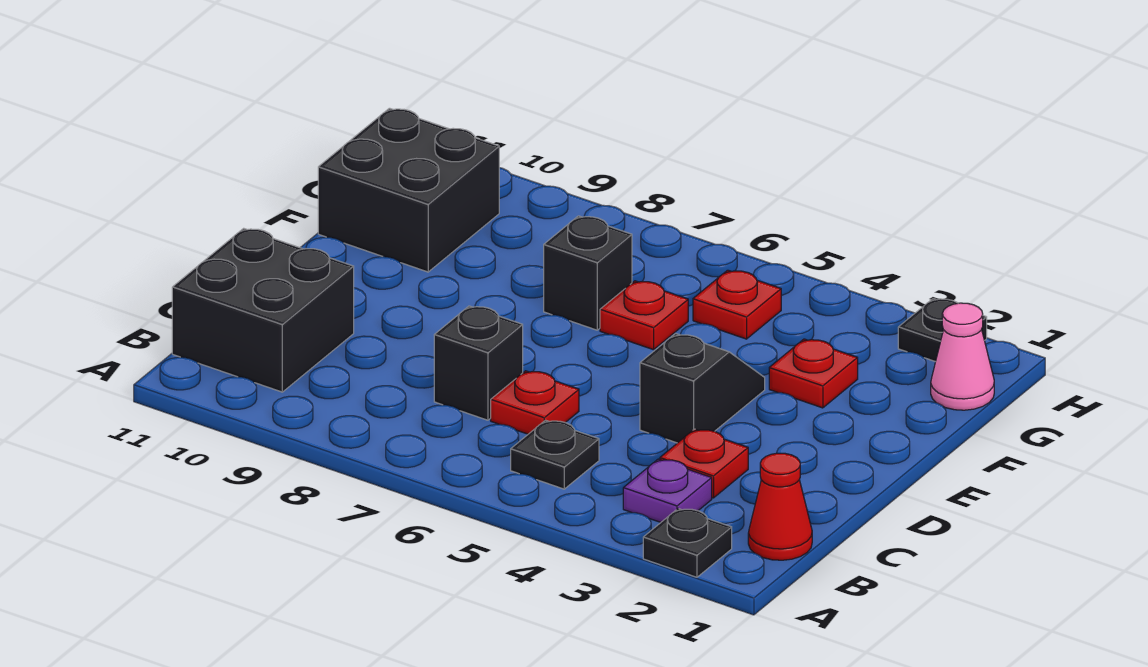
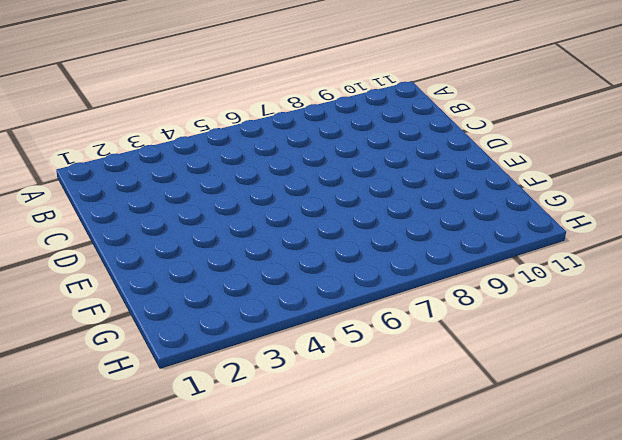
none -> black 1x1 plate [643,509,732,577]
none -> red 1x1 cone [748,453,812,560]
none -> purple 1x1 plate [623,459,712,522]

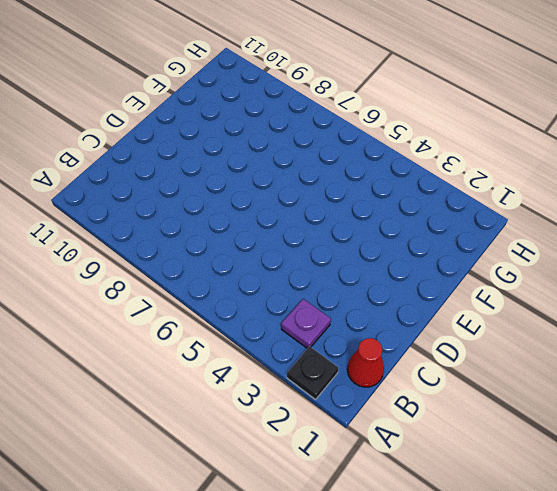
none -> black 1x1 plate [511,420,599,489]
none -> black 2x2 brick [172,228,354,392]
none -> red 1x1 plate [660,429,748,498]

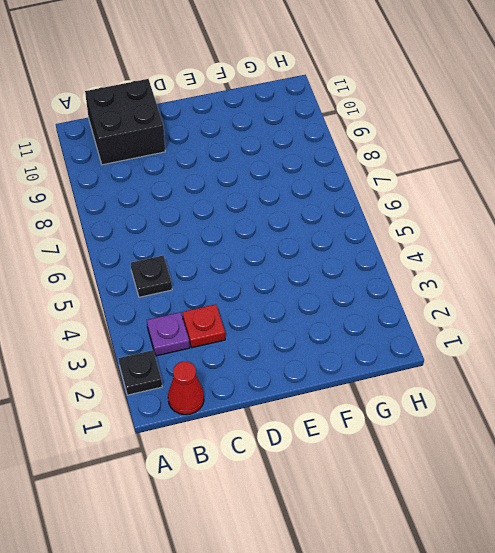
none -> red 1x1 plate [491,371,579,434]
none -> black 1x1 brick [434,306,523,420]
none -> black 1x2 slope [640,334,765,443]

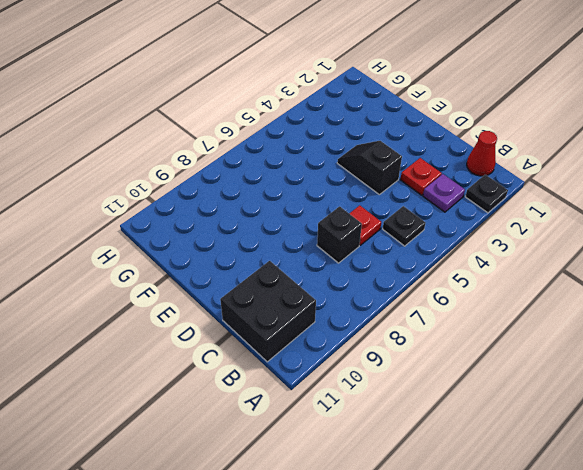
none -> red 1x1 plate [769,339,858,408]
none -> red 1x1 plate [600,281,688,350]
none -> black 1x1 brick [544,216,632,330]

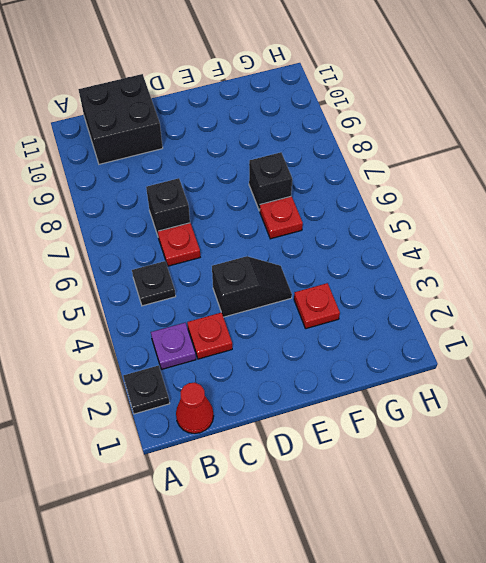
none -> black 2x2 brick [318,108,499,272]
none -> pink 1x1 cone [931,303,994,410]
none -> red 1x1 plate [693,270,781,339]

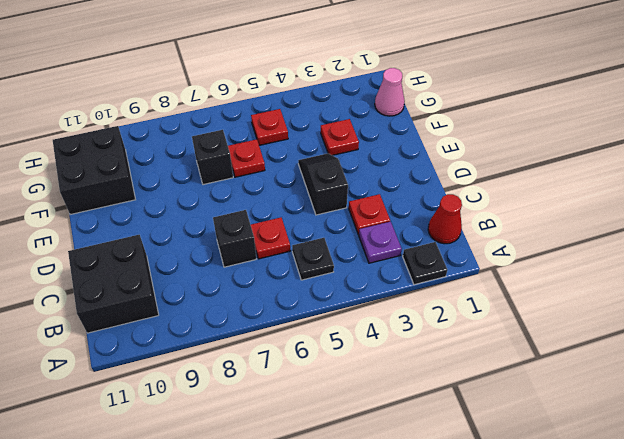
none -> black 1x1 plate [898,298,987,362]

